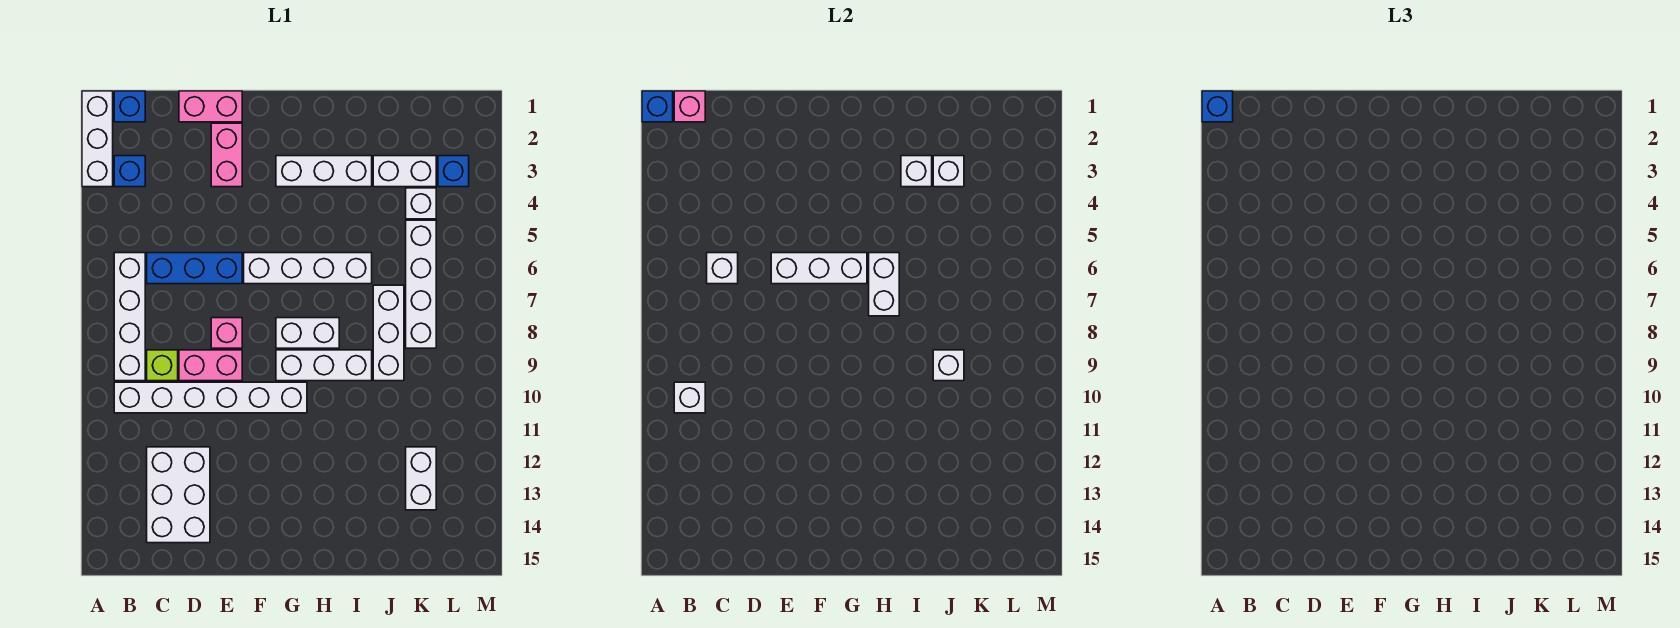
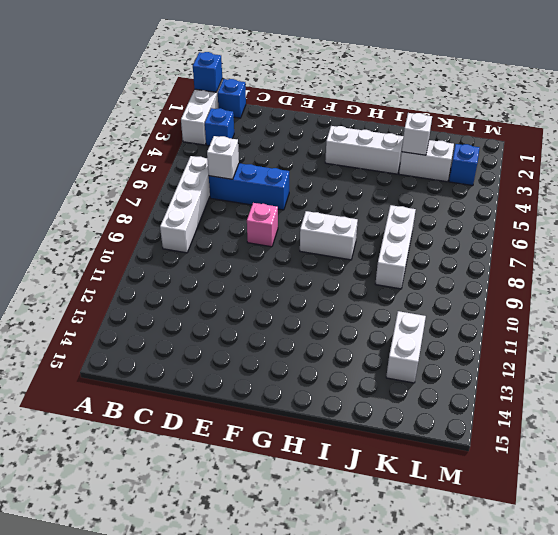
none -> white 1x6 brick [114,382,307,413]
none -> lime 1x1 brick [147,350,178,381]
none -> white 2x3 brick [147,447,210,543]
none -> pink 1x2 brick [179,91,242,122]

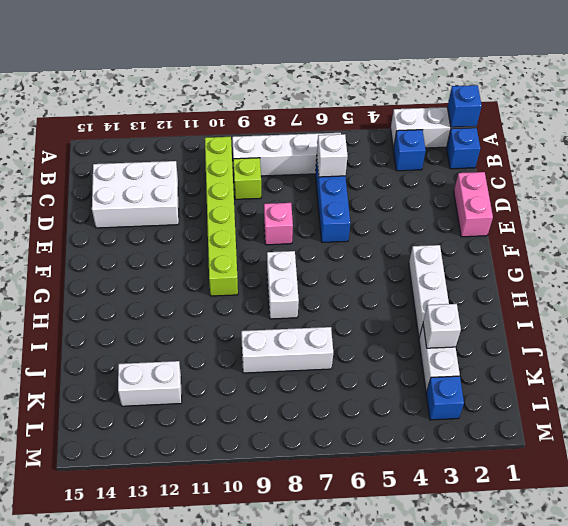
lime 1x6 brick [205,137,238,296] -> white 1x6 brick [114,382,307,413]
none -> pink 1x2 brick [179,350,242,381]
none -> pink 1x2 brick [211,123,242,187]
none -> white 1x4 brick [244,253,372,284]
none -> white 1x3 brick [276,350,372,381]

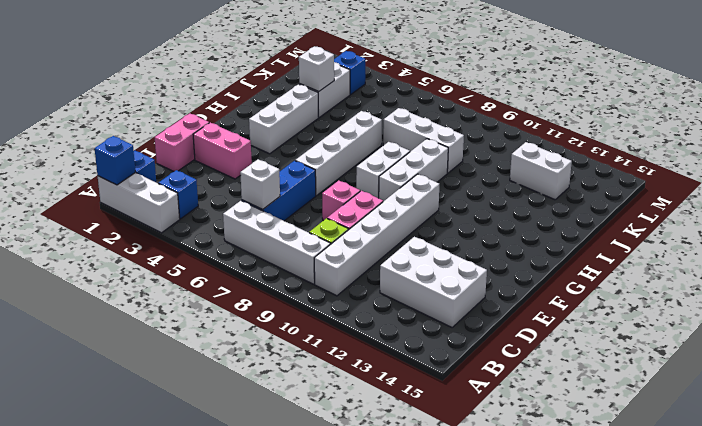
none -> white 1x1 brick [406,188,436,219]
none -> white 1x4 brick [406,220,436,348]
none -> pink 1x1 brick [674,91,705,122]
none -> white 1x1 brick [674,382,705,413]

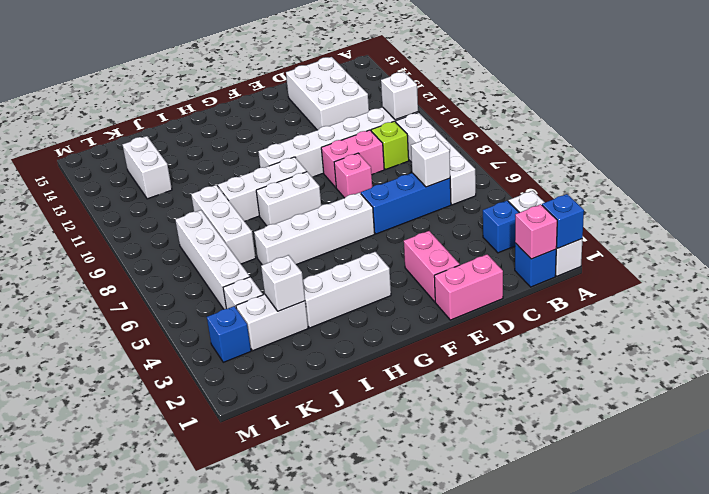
none -> white 1x3 brick [771,253,867,284]
none -> white 1x2 brick [869,253,899,316]
none -> white 1x1 brick [901,156,932,187]
none -> white 1x1 brick [933,350,964,381]

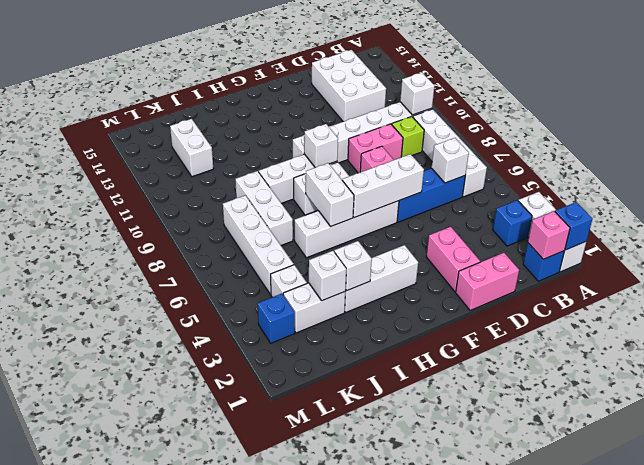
white 1x1 brick [304,124,338,168] -> white 1x1 brick moved to [933,350,964,381]
none -> blue 1x1 brick [1202,91,1233,122]

